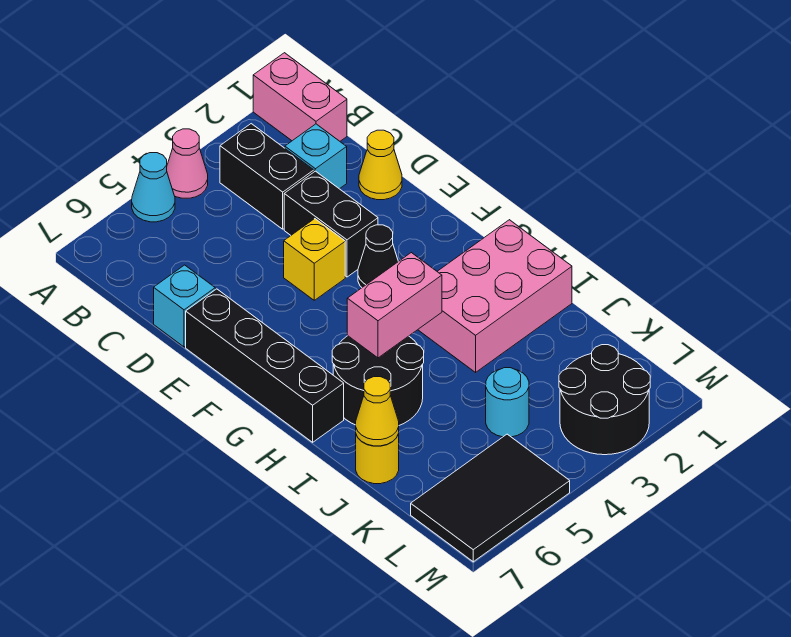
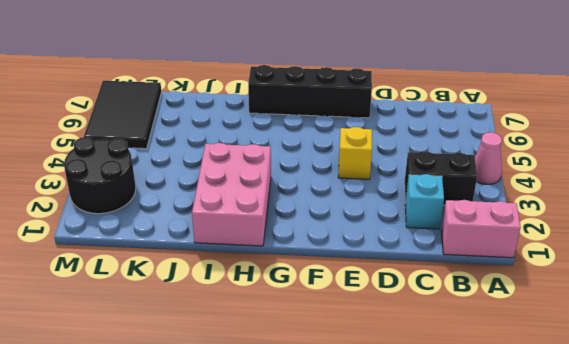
none -> cyan 1x1 cone [132,153,175,222]
none -> yellow 1x1 cone [359,130,402,200]
none -> black 1x2 brick [284,171,378,277]

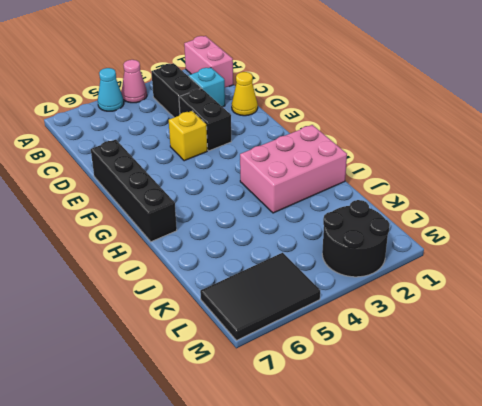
none -> cyan 1x1 brick [154,265,215,347]
none -> black 1x1 cone [358,225,398,287]
none -> black 2x2 round brick [332,336,424,425]

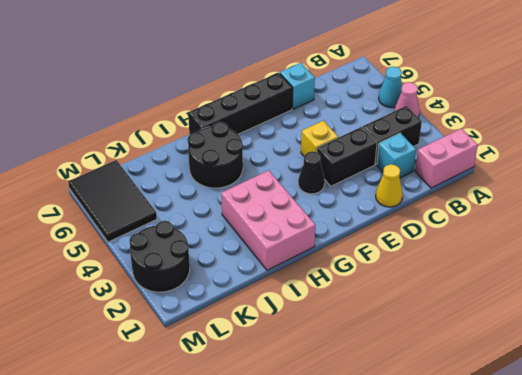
none -> yellow 1x1 round brick [356,434,399,484]
none -> cyan 1x1 round brick [486,368,529,437]
none -> pink 1x2 brick [347,253,442,358]

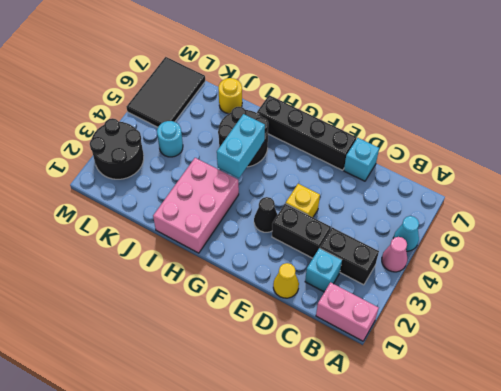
cyan 1x2 brick [217,114,265,178] -> pink 1x2 brick [347,253,442,358]
none -> yellow 1x1 cone [356,377,399,446]

